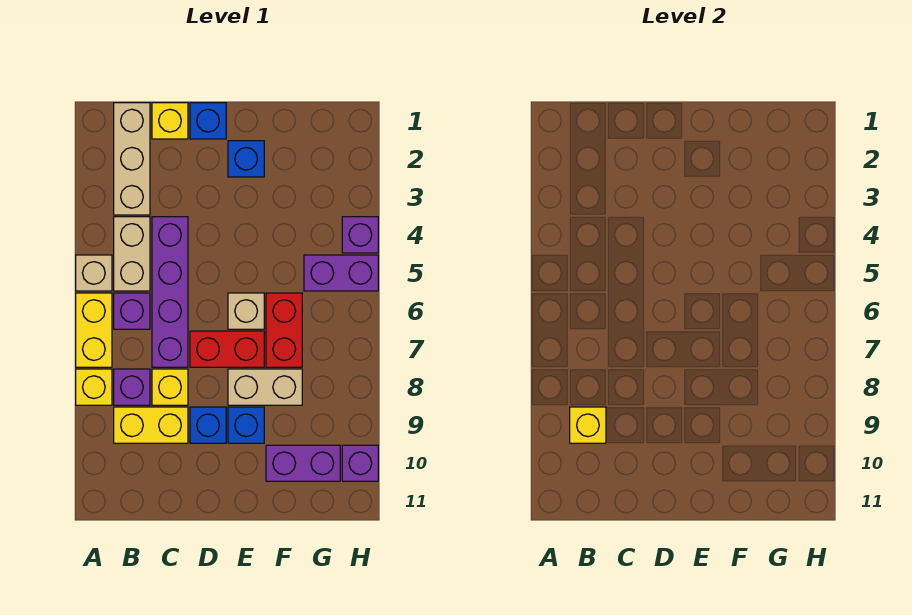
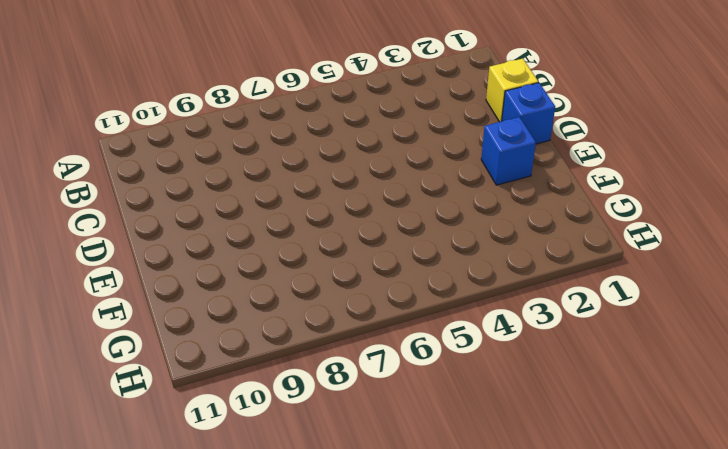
none -> tan 1x1 brick [76,255,112,291]
none -> yellow 1x2 brick [76,293,112,367]
none -> yellow 1x1 brick [76,369,112,405]

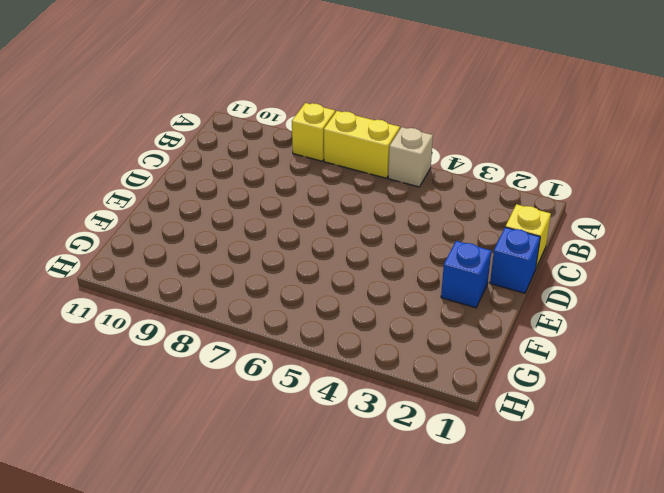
none -> tan 1x3 brick [114,103,150,215]
none -> tan 1x2 brick [114,217,150,291]
none -> purple 1x1 brick [114,293,150,329]

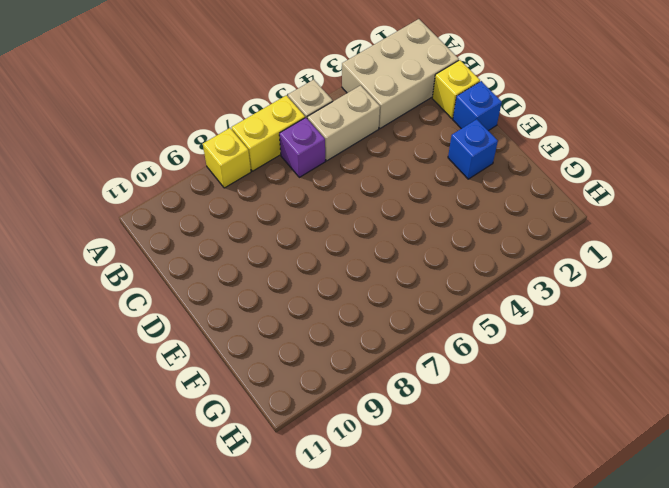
tan 2x3 brick [342,19,459,128] -> tan 1x3 brick [114,103,150,215]
none -> purple 1x1 brick [114,369,150,405]
none -> yellow 1x2 brick [114,407,188,443]
none -> purple 1x4 brick [152,217,188,367]

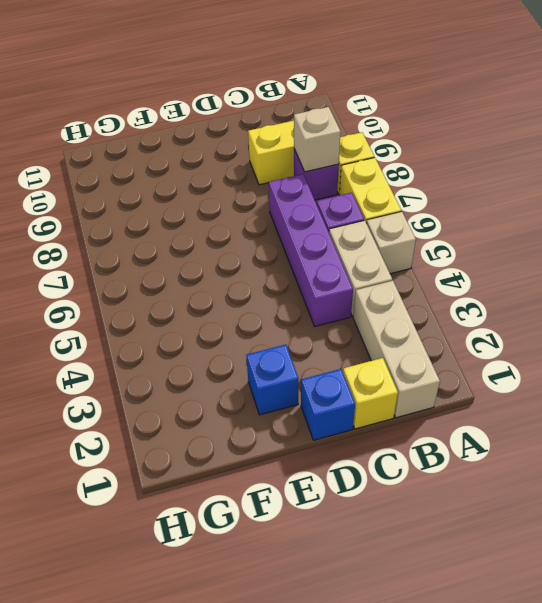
tan 1x1 brick [294,107,341,172] -> tan 1x1 brick moved to [228,293,264,329]
none -> yellow 1x1 brick [152,369,188,405]
none -> red 1x2 brick [190,331,264,367]
none -> blue 1x1 brick [190,407,226,443]

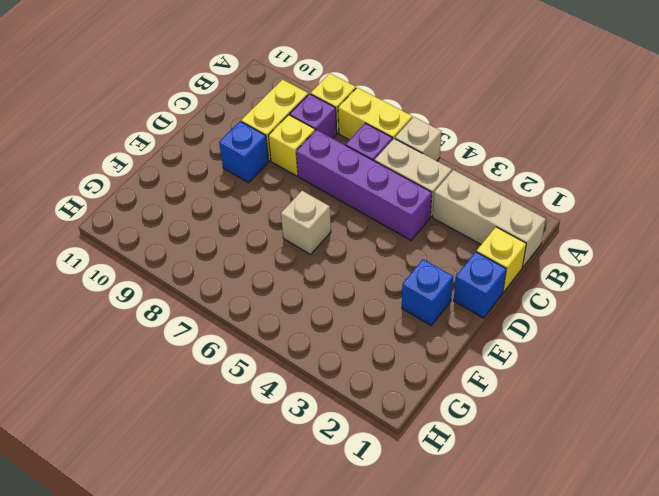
none -> red 1x2 brick [190,331,264,367]
none -> tan 1x2 brick [228,369,302,405]
none -> blue 1x1 brick [228,407,264,443]

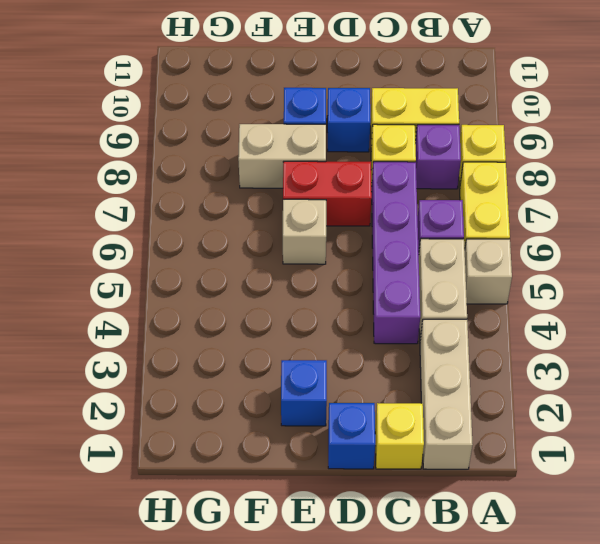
none -> red 1x2 brick [266,293,302,367]
none -> purple 1x2 brick [266,445,340,481]
none -> purple 1x2 brick [304,255,378,291]

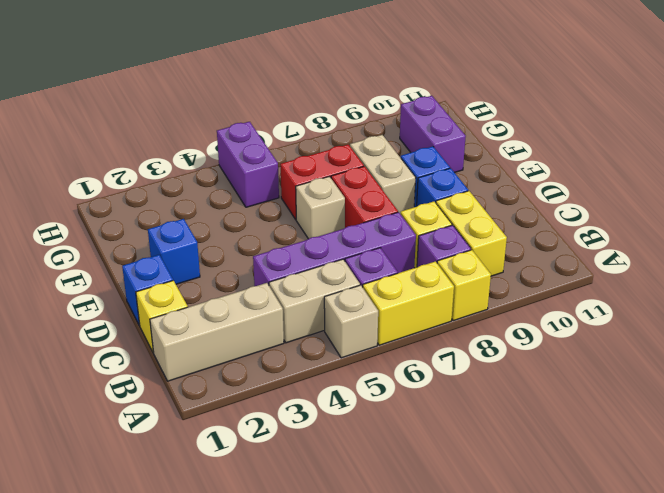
none -> purple 1x1 brick [342,217,378,253]
none -> purple 1x1 brick [342,445,378,481]
none -> yellow 1x1 brick [570,407,606,443]

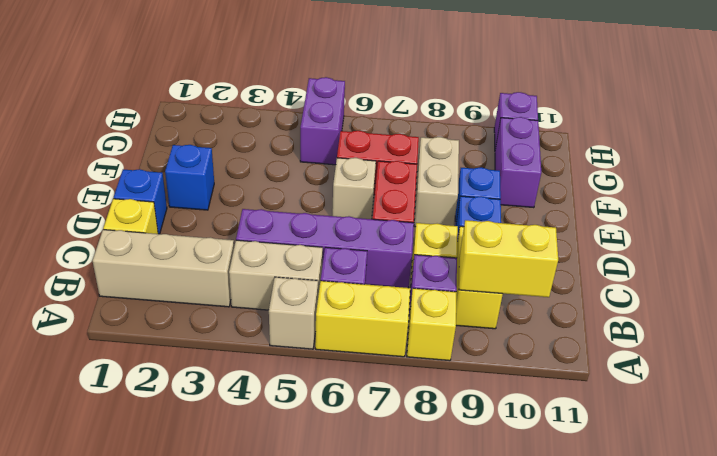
yellow 1x2 brick [459,220,558,297] -> yellow 1x1 brick [570,407,606,443]
none -> purple 1x1 brick [342,217,378,253]

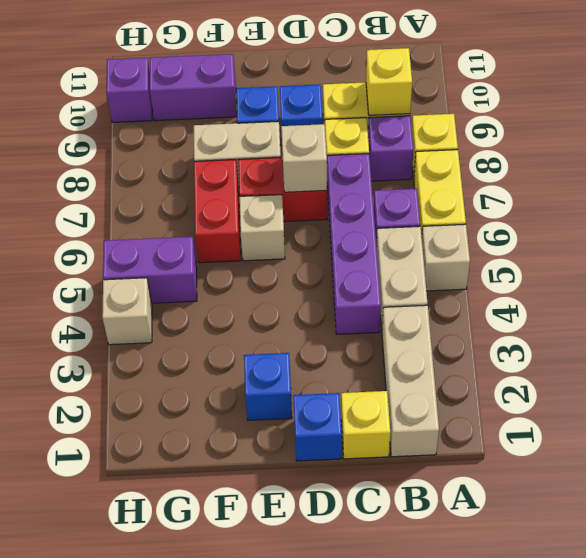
tan 1x1 brick [281,124,327,192] -> none
tan 1x1 brick [102,278,152,345] -> purple 1x1 brick [342,217,378,253]

